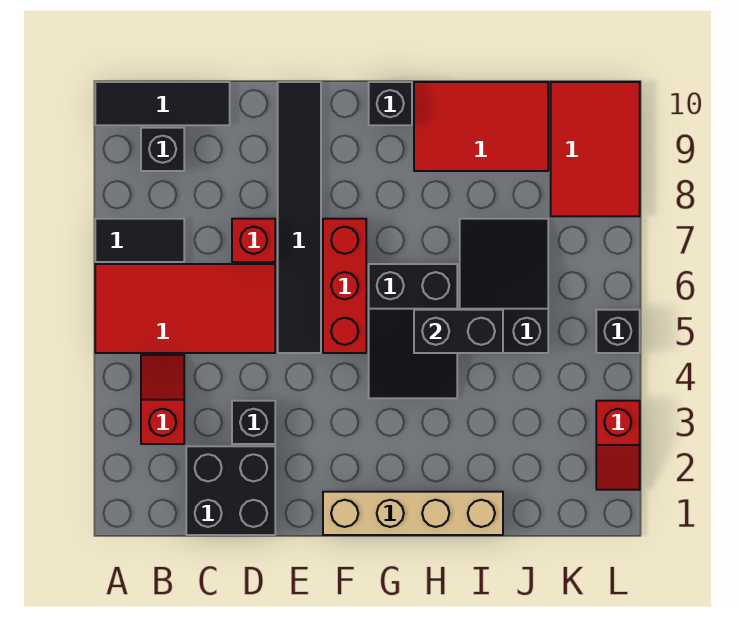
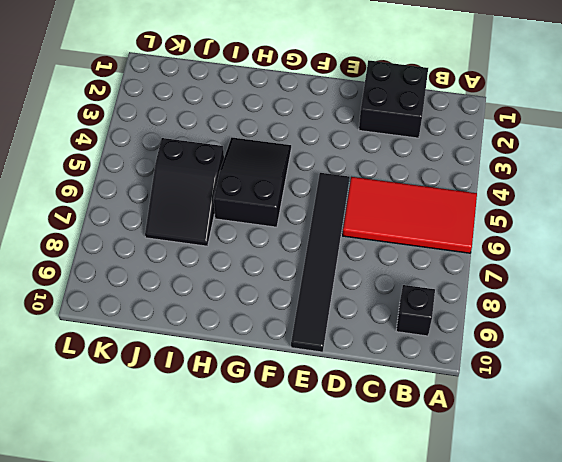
none -> black 1x2 tile [95,219,184,262]
none -> black 1x3 tile [95,82,230,125]
none -> red 1x2 slope [141,355,184,444]

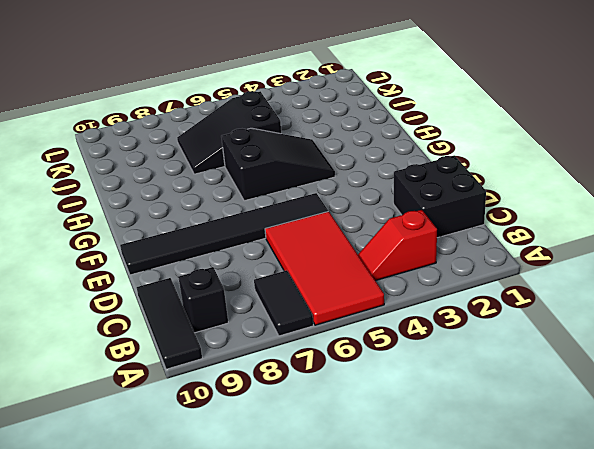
none -> black 1x1 brick [232,401,275,444]
none -> red 1x1 brick [232,219,275,262]
none -> tan 1x4 brick [323,492,503,535]

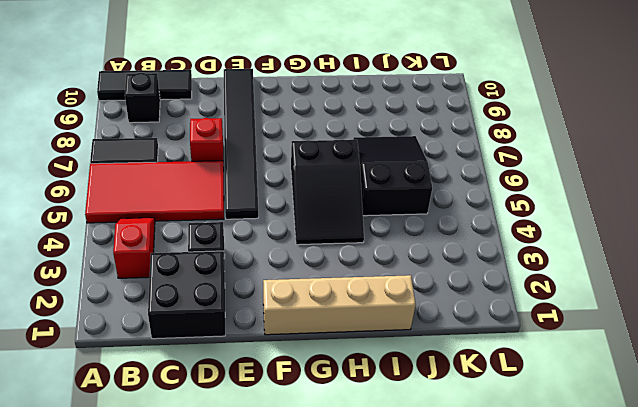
none -> red 1x3 brick [323,219,366,353]
none -> black 1x1 brick [369,82,412,125]
none -> red 2x3 tile [414,82,548,171]

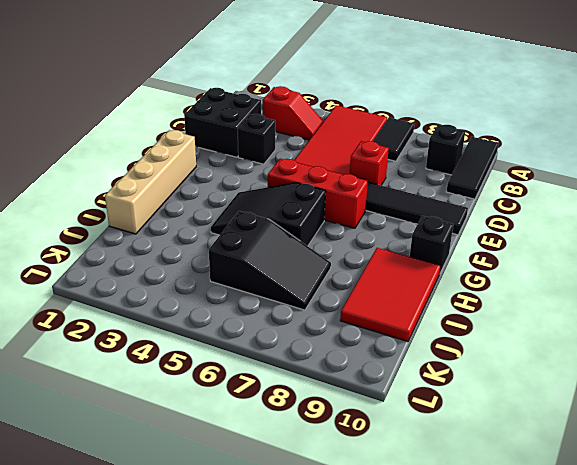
none -> red 2x3 tile [551,82,640,216]
none -> red 1x2 slope [596,401,640,490]
none -> black 1x1 brick [596,310,640,353]

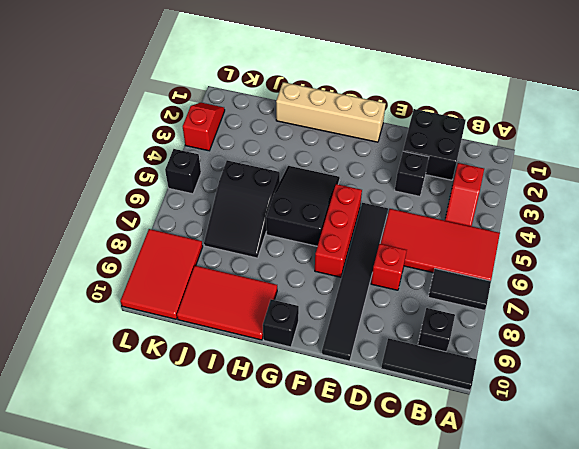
none -> black 1x2 brick [414,310,503,353]

